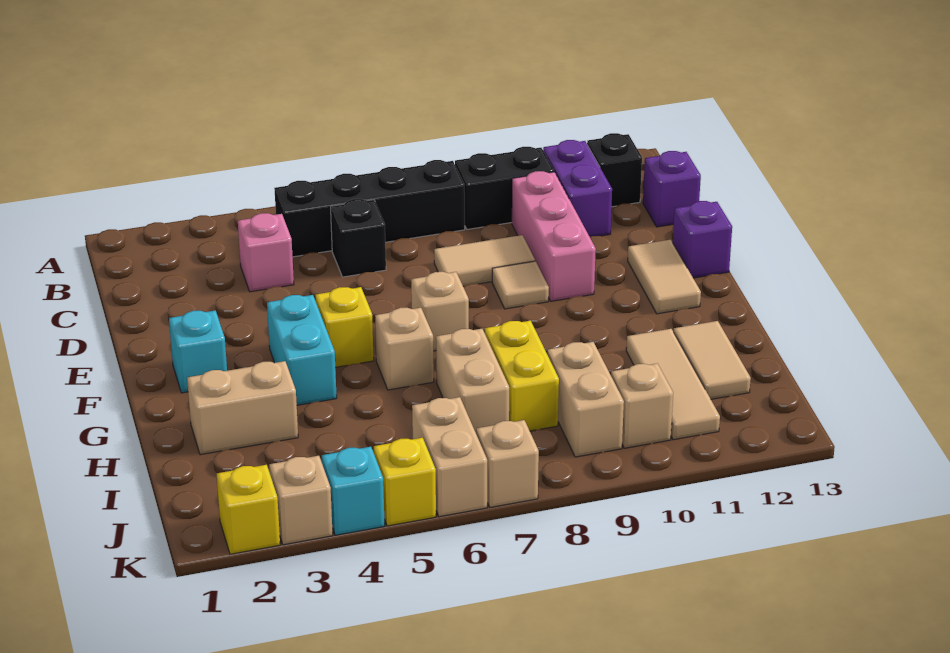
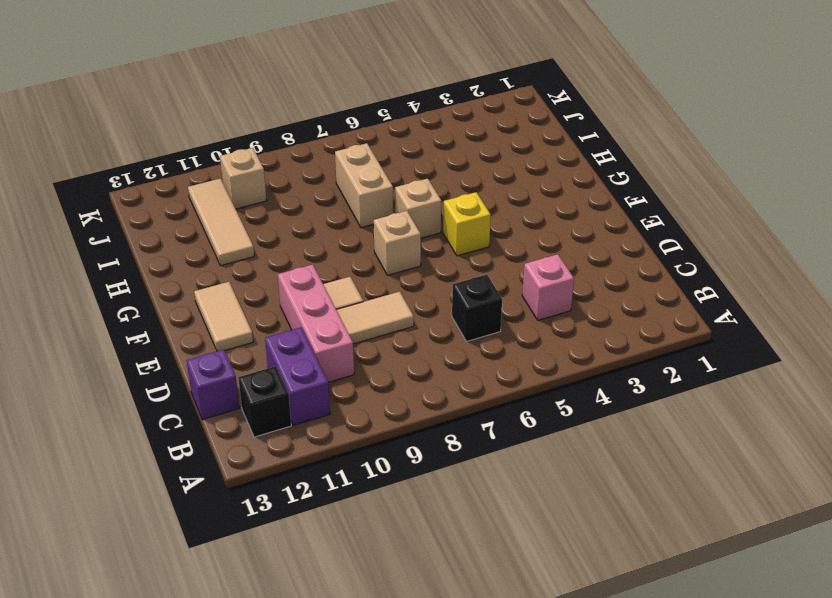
none -> black 1x4 brick [274,160,465,257]
none -> black 1x2 brick [455,147,554,229]
none -> purple 1x1 brick [673,201,732,278]
none -> cyan 1x1 brick [169,310,227,393]

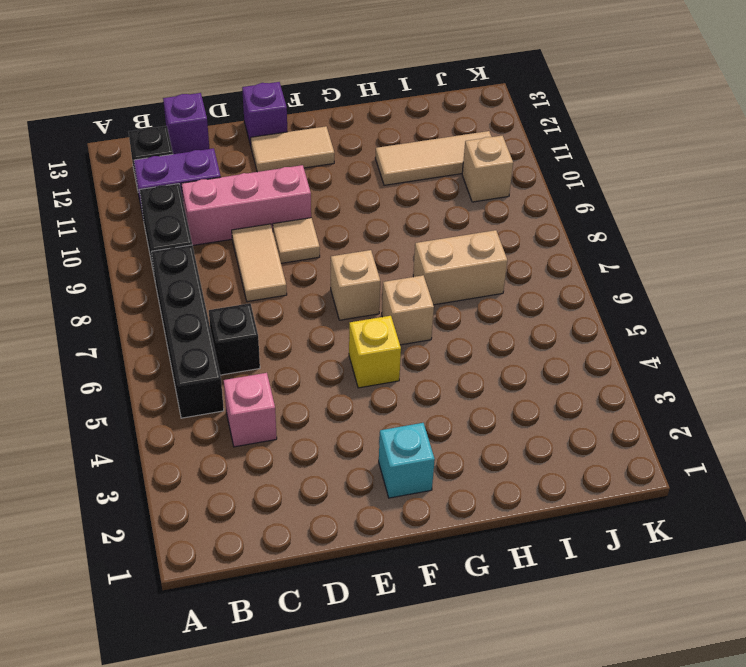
none -> cyan 1x2 brick [267,295,337,405]
none -> tan 1x2 brick [187,361,298,455]
none -> yellow 1x2 brick [485,321,559,431]
none -> tan 1x2 tile [674,321,751,399]

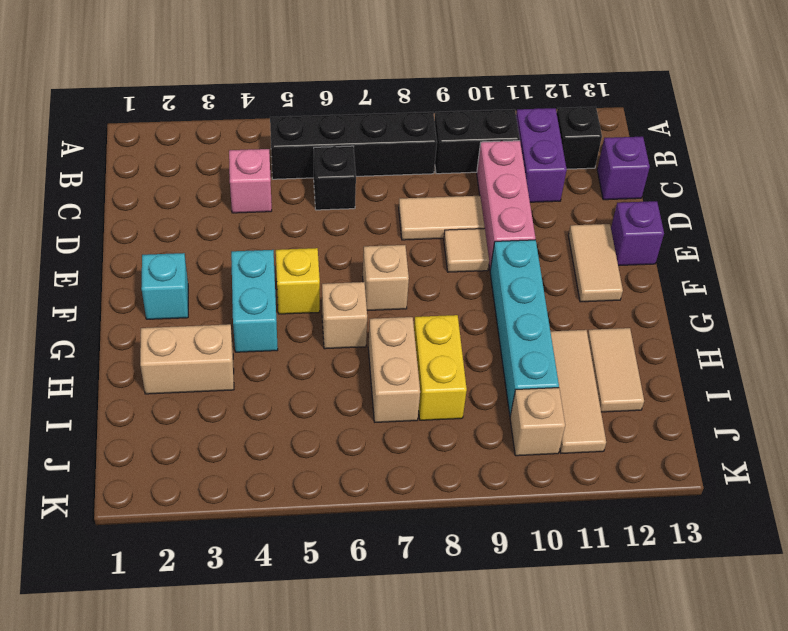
cyan 1x4 brick [490,240,559,416] -> none
none -> tan 1x2 brick [547,342,624,457]
none -> tan 1x2 brick [412,397,487,517]
none -> yellow 1x1 brick [217,465,280,554]
none -> tan 1x1 brick [269,456,333,545]

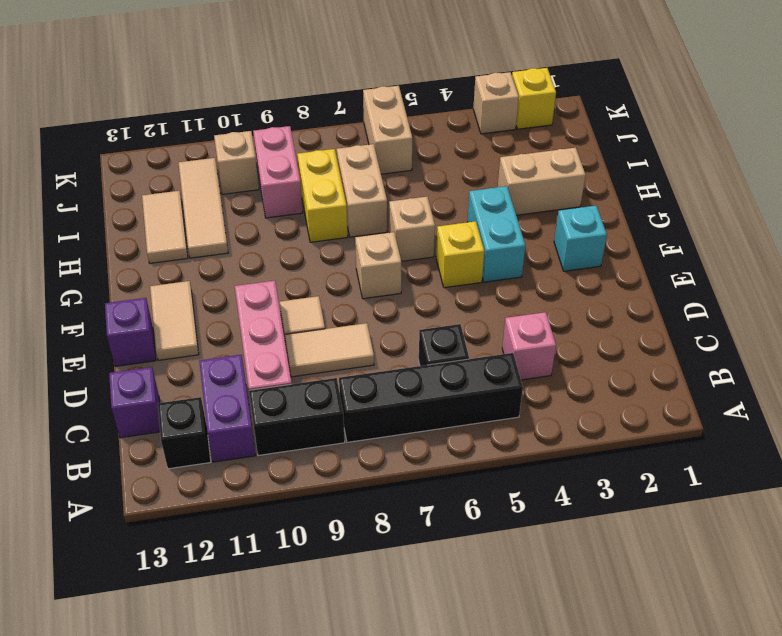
pink 1x2 brick [253,126,303,218] -> tan 1x2 brick [547,342,624,457]
none -> cyan 1x1 brick [322,447,385,535]
none -> yellow 1x1 brick [374,438,436,526]
none -> tan 1x1 brick [476,420,539,507]

